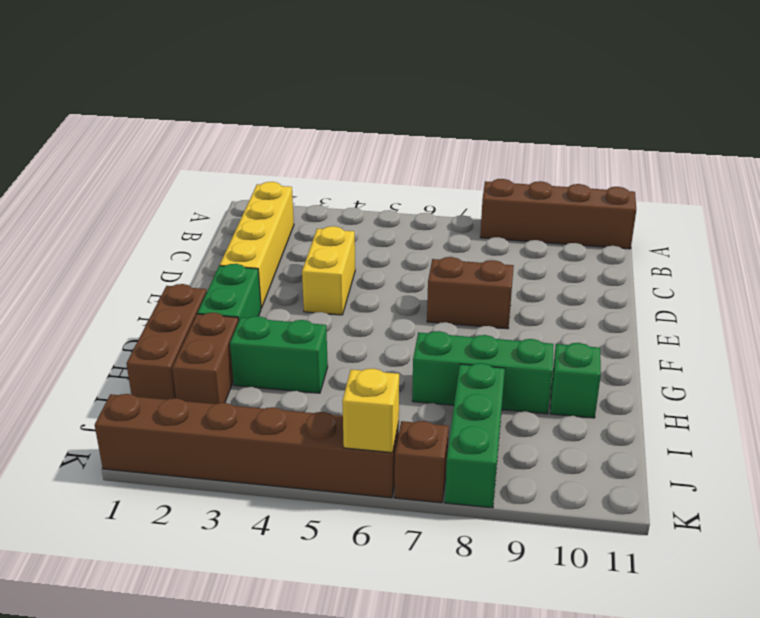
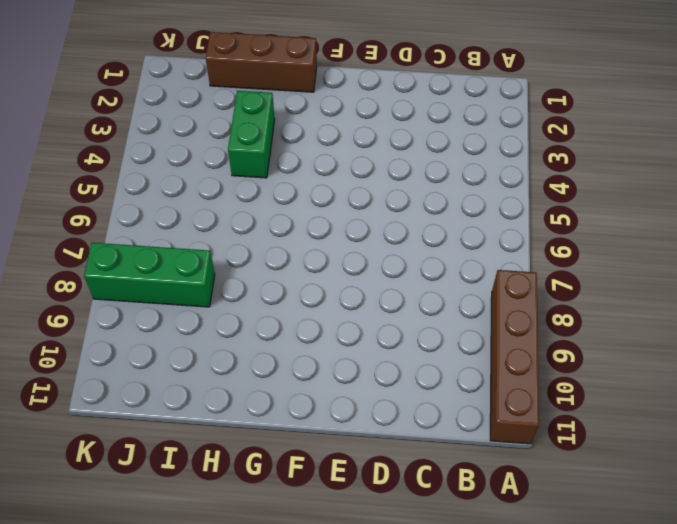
none -> yellow 1x4 brick [220,182,294,308]
none -> yellow 1x2 brick [302,226,355,315]
none -> brown 1x2 brick [427,257,514,329]

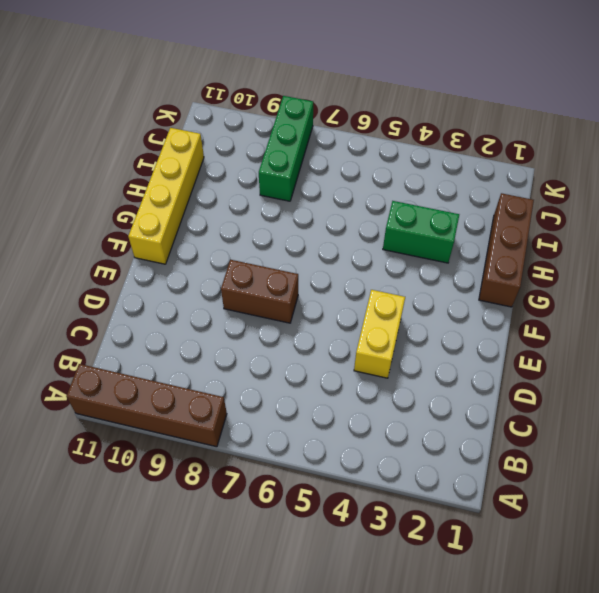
yellow 1x4 brick [128,128,204,264] -> yellow 1x4 brick moved to [220,182,294,308]
none -> green 1x2 brick [197,264,261,321]
none -> brown 1x2 brick [172,313,239,404]
none -> green 1x3 brick [412,331,554,414]

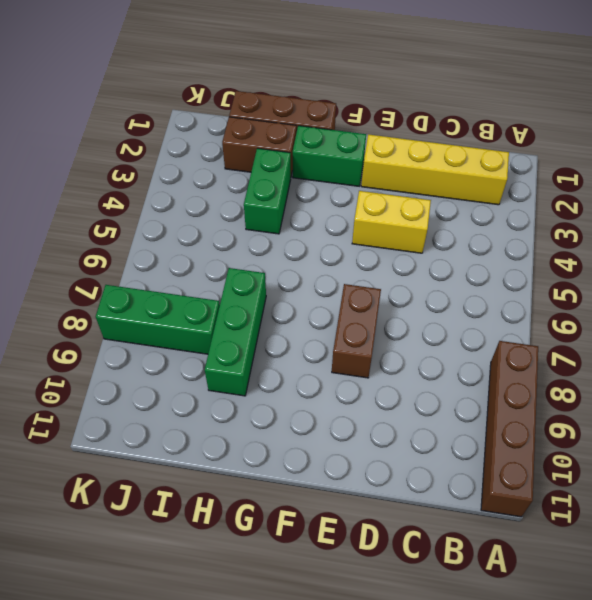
none -> green 1x1 brick [550,343,601,418]
none -> brown 1x6 brick [95,394,399,498]
none -> brown 1x1 brick [394,421,449,503]

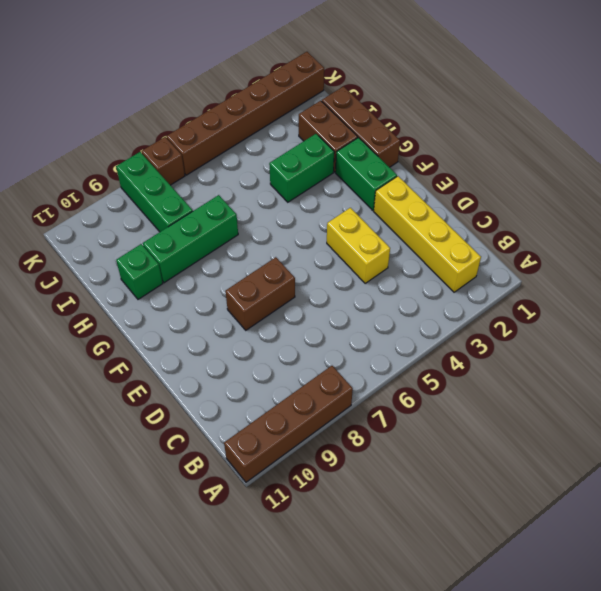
none -> yellow 1x1 brick [342,368,399,453]

